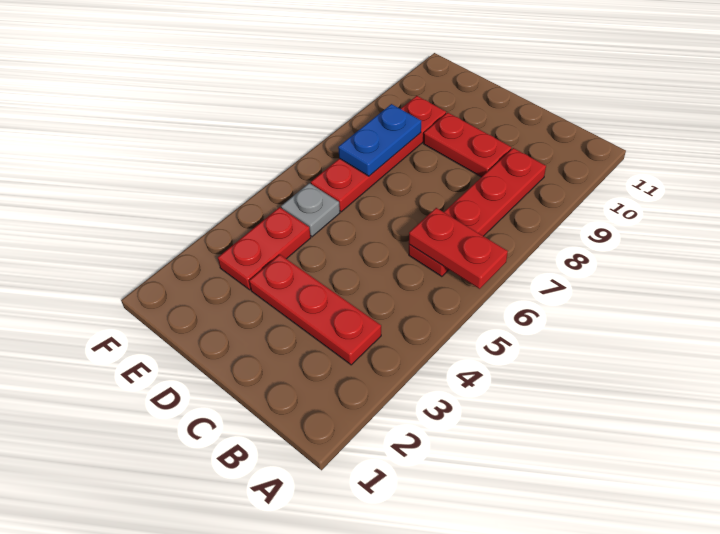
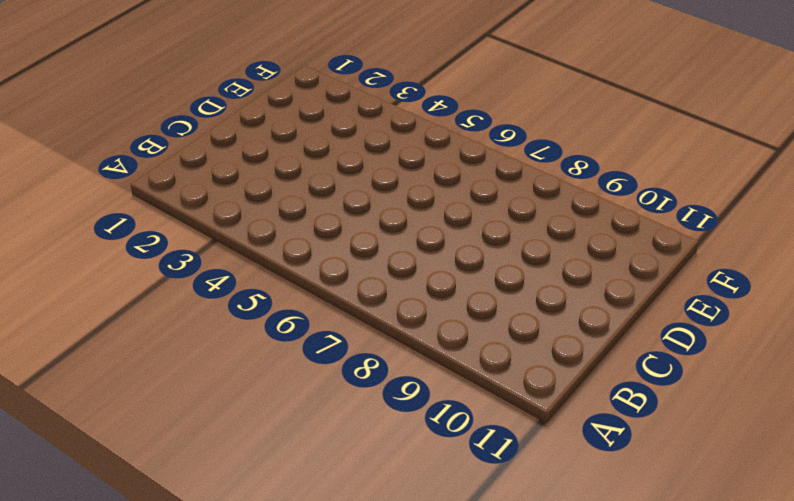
none -> red 1x3 plate [249,255,381,365]
none -> red 1x4 plate [409,148,546,277]

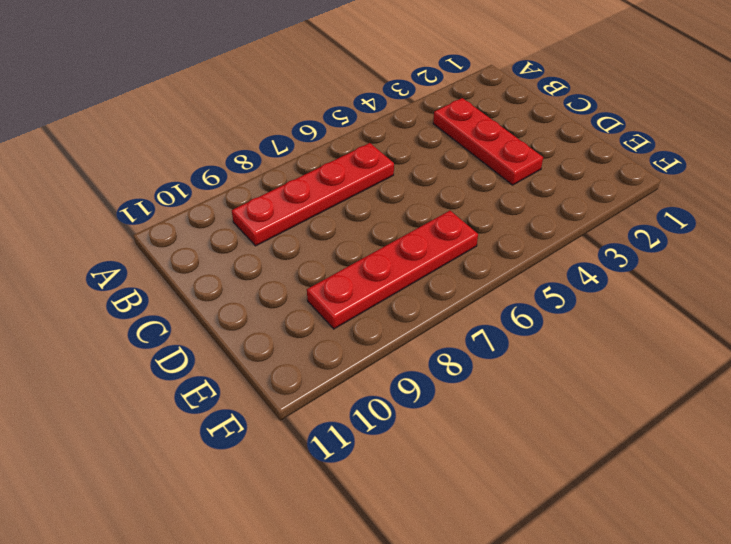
none -> red 1x2 plate [423,113,511,177]
none -> red 1x2 plate [218,207,311,290]

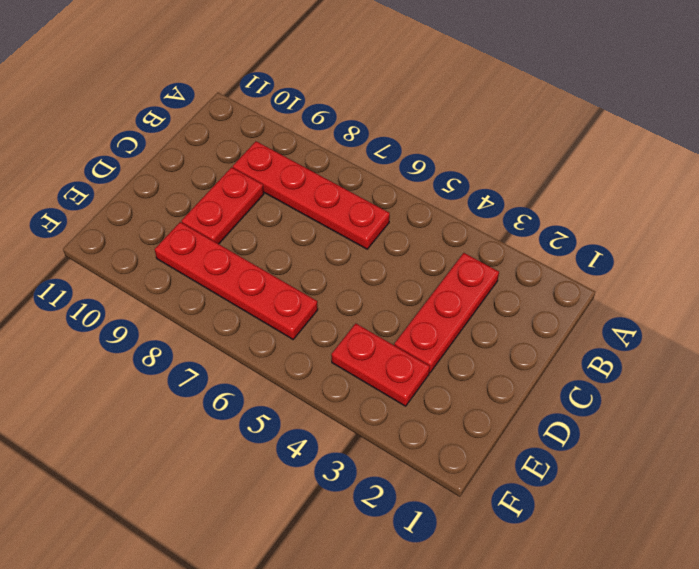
none -> grey 1x1 plate [281,183,340,237]
none -> red 1x2 plate [409,208,508,289]

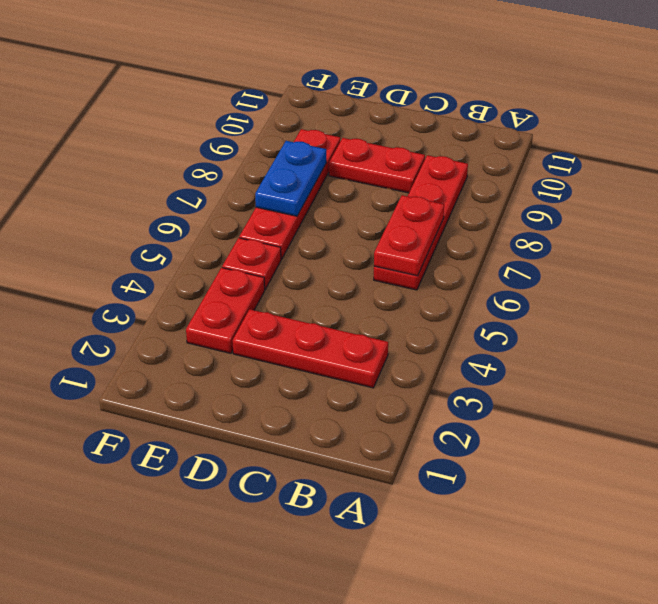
red 1x2 plate [374,195,444,276] -> red 1x2 plate turned to [409,208,508,289]
red 1x1 plate [222,238,281,289] -> grey 1x1 plate [281,183,340,237]

